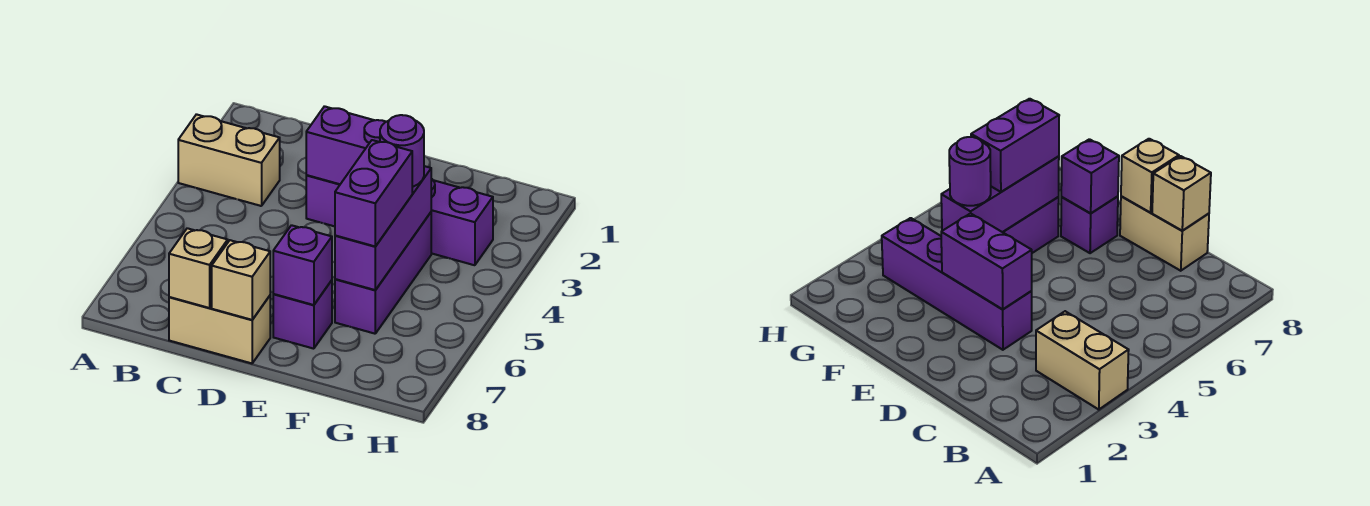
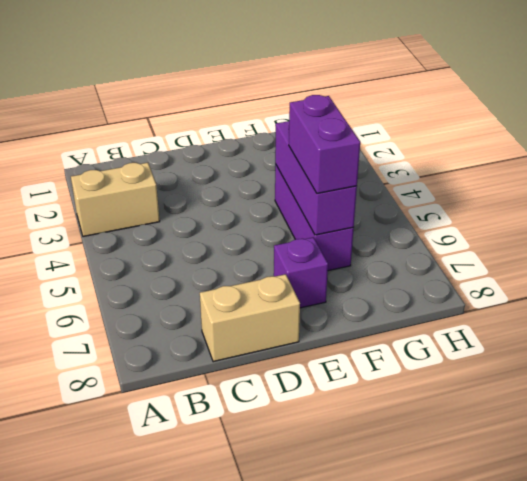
none -> purple 1x4 brick [306,175,493,265]
none -> tan 1x1 brick [169,228,228,308]
none -> purple 1x2 brick [306,106,386,184]

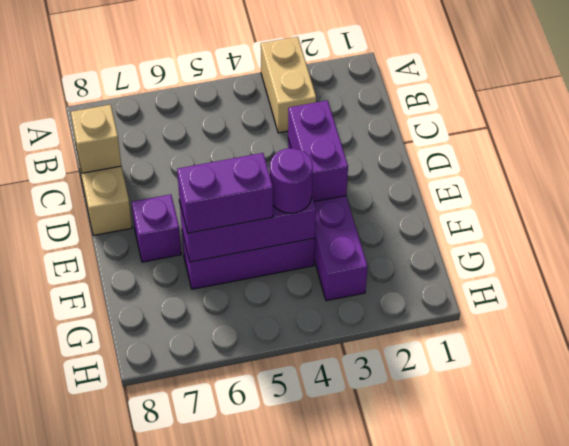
none -> tan 1x1 brick [212,240,270,320]
none -> purple 1x1 brick [273,225,332,305]

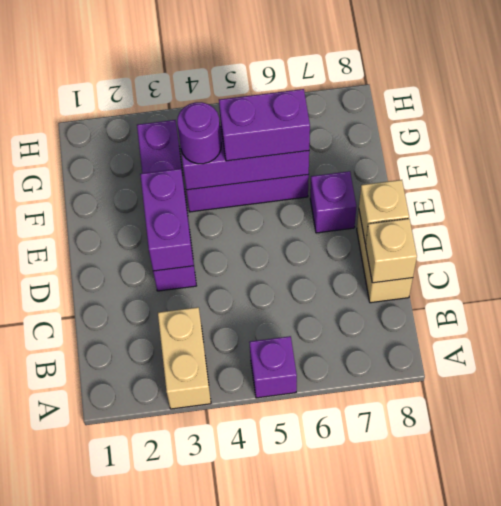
purple 1x1 brick [250,336,297,398] -> purple 1x1 brick moved to [273,225,332,305]

